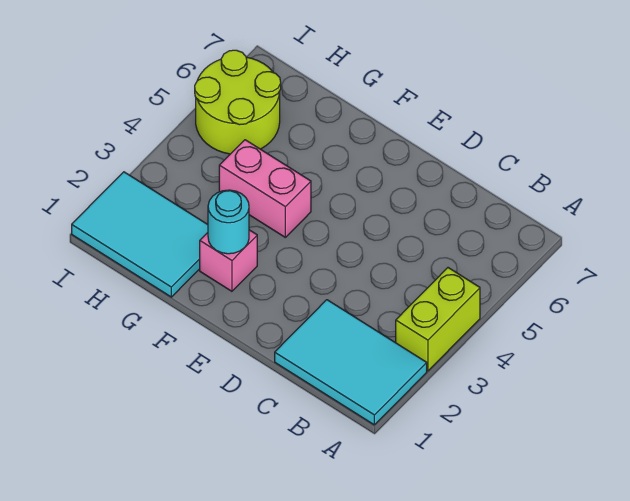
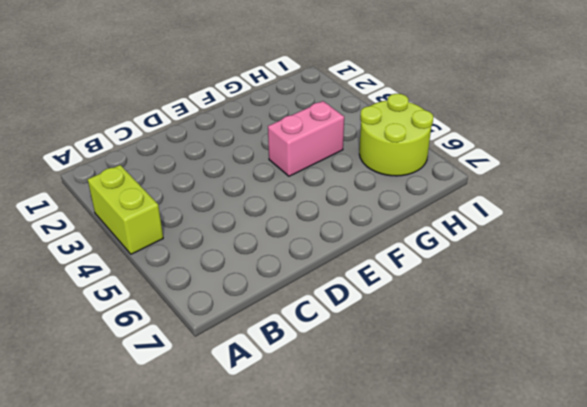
none -> cyan 2x3 tile [275,300,427,425]
none -> pink 1x1 brick [200,230,257,291]

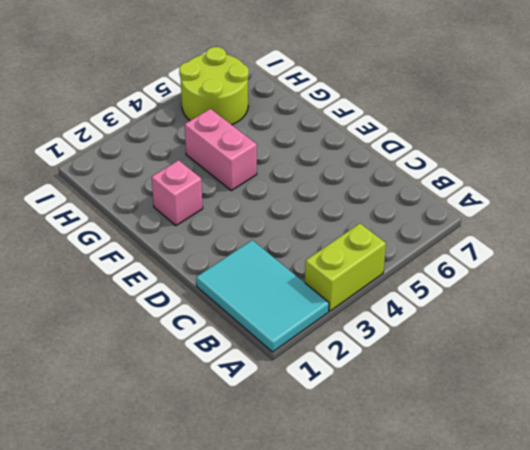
none -> cyan 2x3 tile [72,172,208,297]
none -> cyan 1x1 round brick [208,190,249,254]

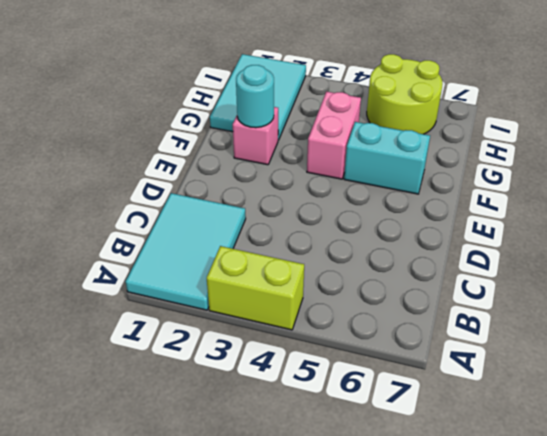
cyan 1x2 brick [344,122,430,194] -> none

